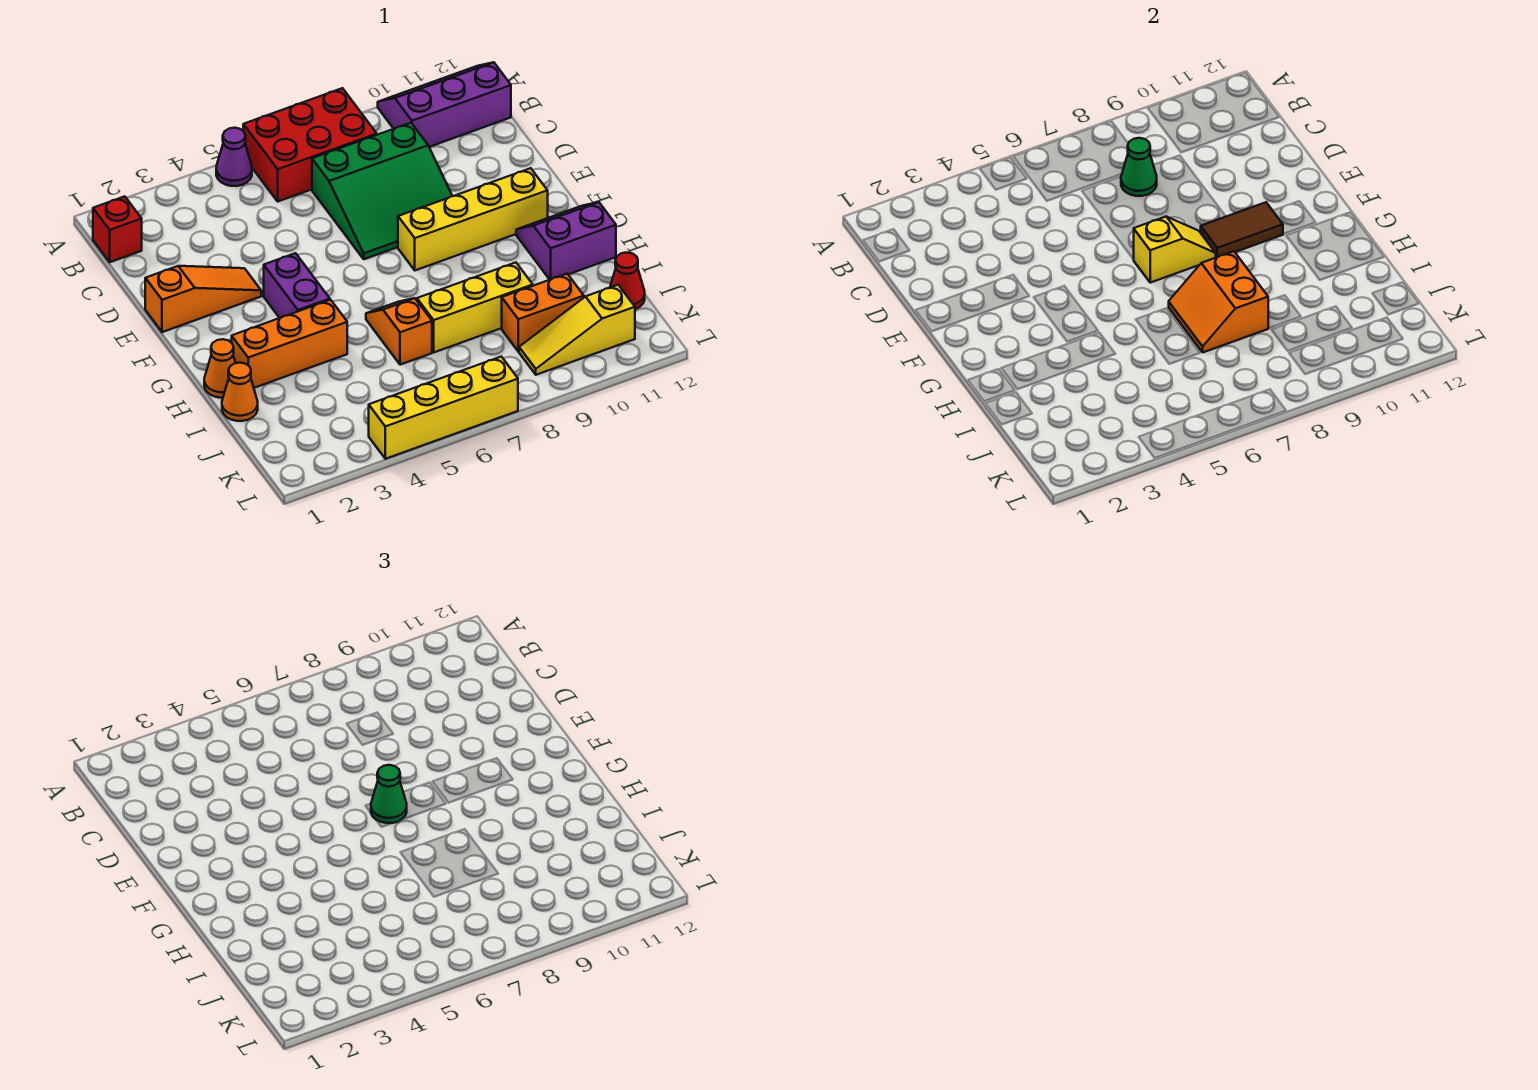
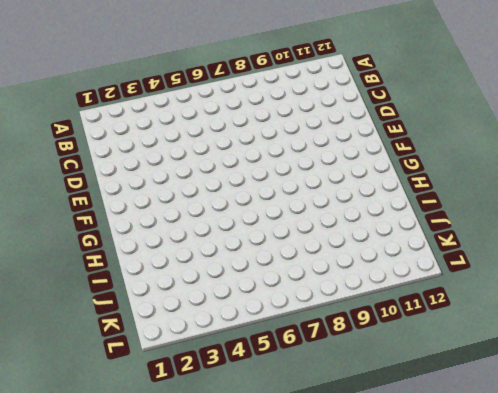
none -> purple 1x1 cone [216,128,252,186]
none -> red 2x3 brick [243,88,377,201]
none -> purple 2x3 slope [378,62,511,147]

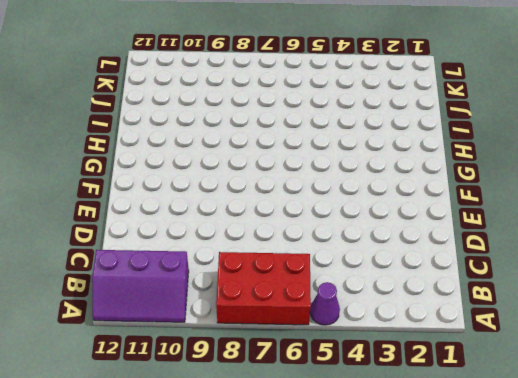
none -> red 1x1 brick [93,196,142,262]
none -> green 3x3 slope [312,123,452,259]
none -> orange 1x3 slope [145,266,261,332]

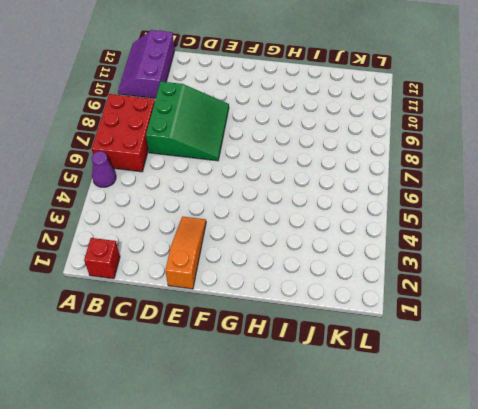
none -> purple 1x2 brick [264,253,330,318]
none -> yellow 1x4 brick [398,168,548,270]
none -> purple 2x2 slope [516,202,616,280]

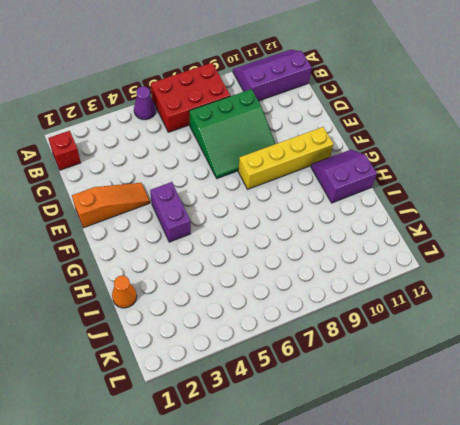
none -> orange 1x1 cone [204,339,236,398]
none -> orange 1x3 brick [232,300,347,388]
none -> orange 1x2 slope [366,298,432,365]

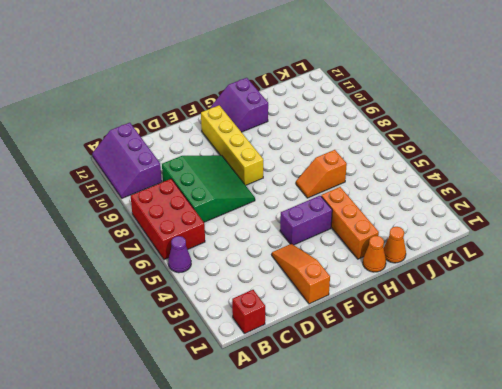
none -> yellow 1x3 brick [417,263,533,352]
none -> orange 1x2 brick [502,274,584,352]
none -> red 1x1 cone [610,252,645,309]

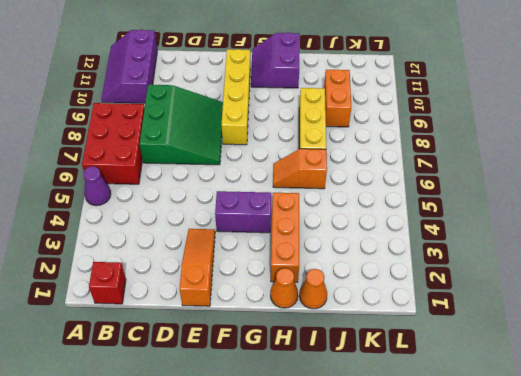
none -> red 1x1 cone [610,252,645,309]
none -> yellow 1x3 slope [519,285,635,375]
none -> yellow 1x4 brick [369,357,518,459]

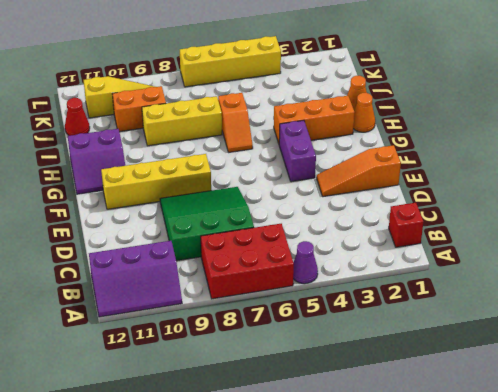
none -> green 1x1 cone [1121,138,1157,196]
none -> yellow 1x2 slope [1133,217,1216,283]
none -> brown 1x2 tile [1201,202,1283,257]

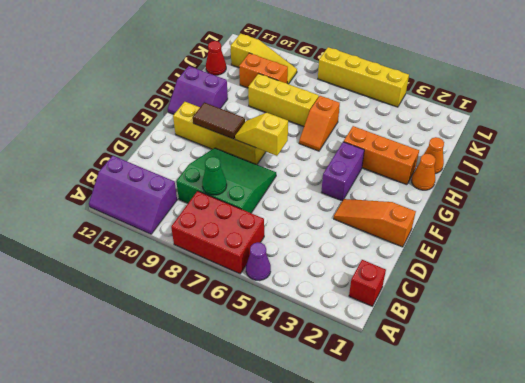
none -> orange 2x2 slope [1169,251,1268,352]
none -> green 1x1 cone [371,765,407,823]

